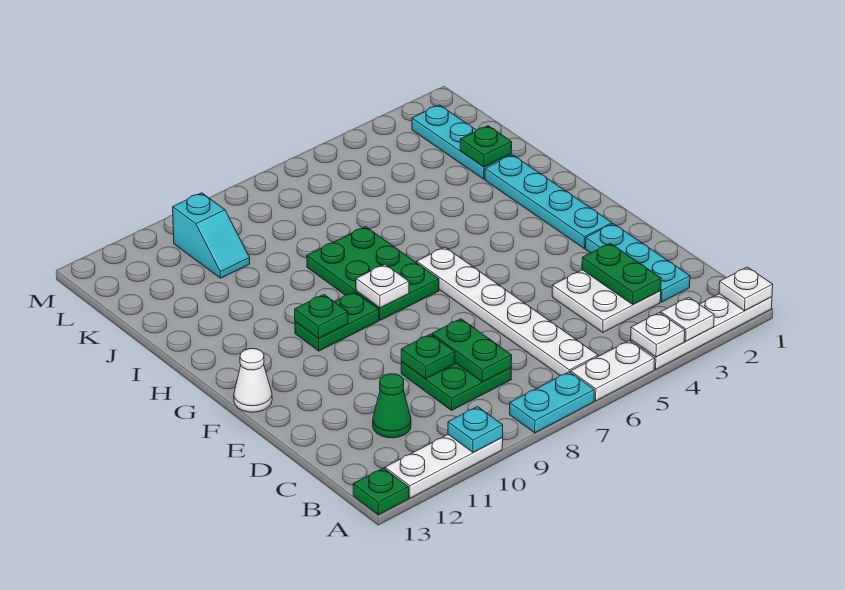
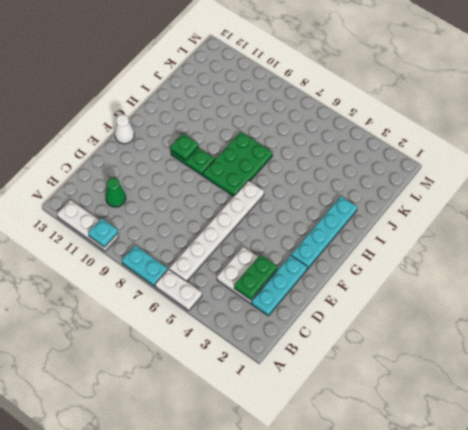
none -> white 1x4 plate [631,294,772,369]
none -> green 1x1 plate [353,468,409,515]
none -> green 2x2 plate [401,362,511,410]

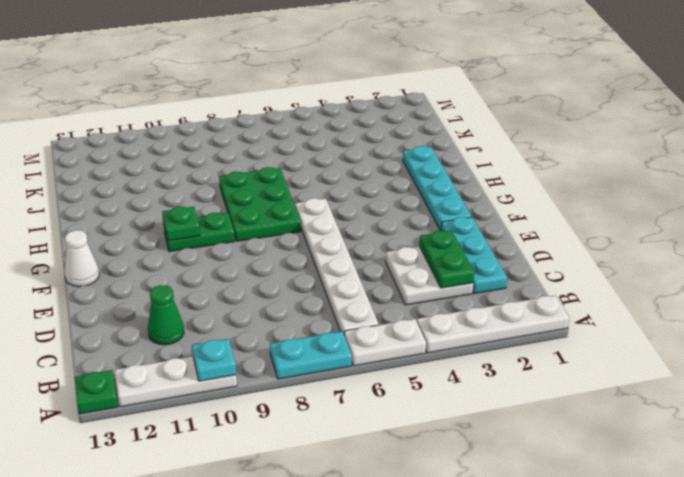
none -> green 2x2 plate [401,362,511,410]
none -> cyan 1x3 plate [412,105,511,179]
none -> cyan 1x2 slope [173,193,250,278]

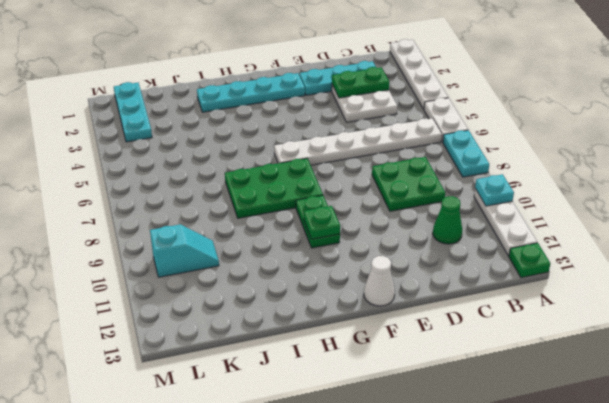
cyan 1x3 plate [114,82,152,142] -> cyan 1x3 plate turned to [412,105,511,179]
none -> white 1x1 plate [719,267,773,311]
none -> white 1x1 plate [661,297,714,341]
none -> white 1x1 plate [631,313,685,357]

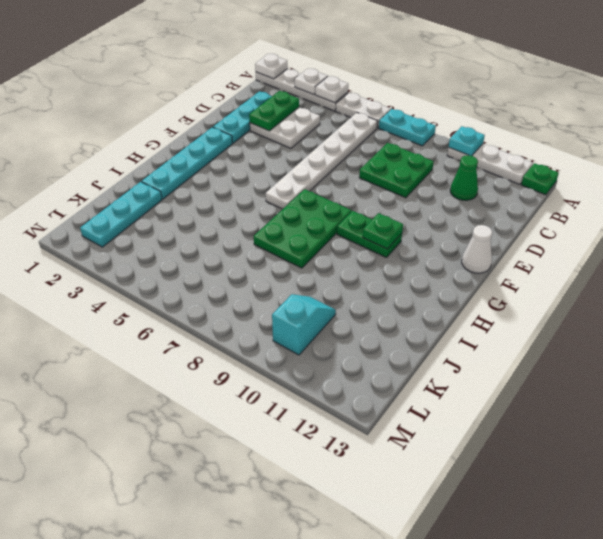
none -> green 1x2 plate [432,319,512,382]
none -> green 1x1 plate [401,334,455,379]
none -> white 1x1 plate [356,264,409,308]

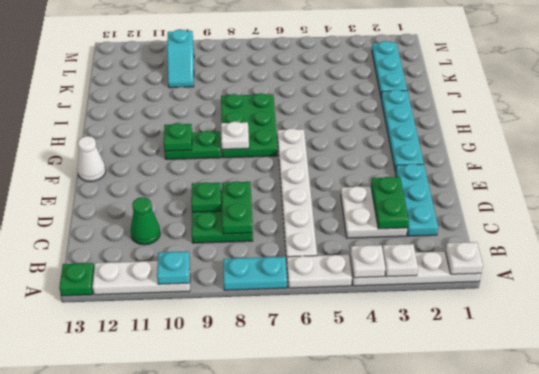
none -> green 1x1 plate [460,126,512,167]

